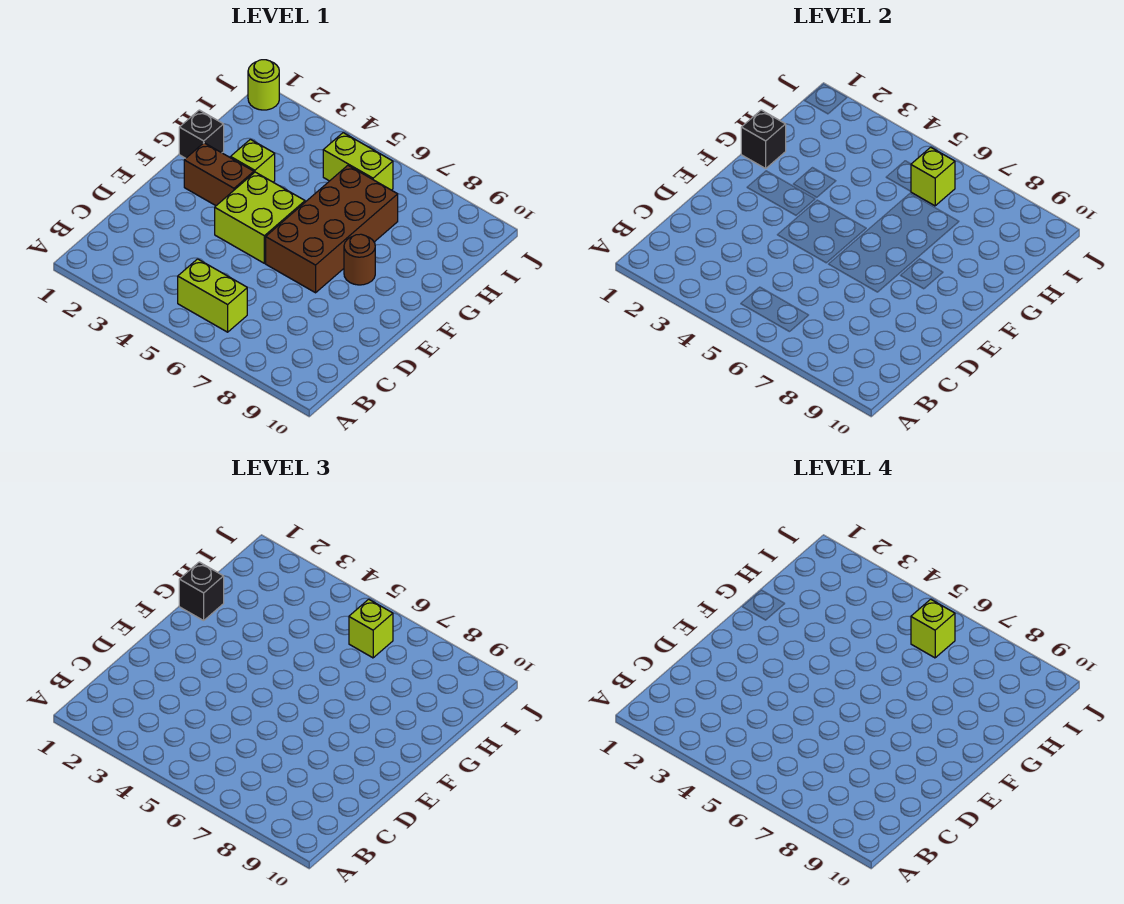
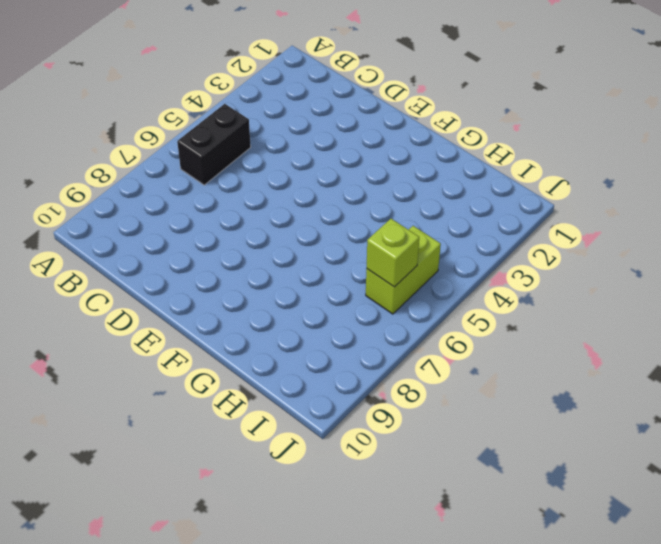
black 1x2 brick [177,104,251,185] -> lime 1x2 brick [178,259,247,332]
none -> lime 2x2 brick [215,172,305,263]
none -> brown 2x4 brick [266,166,398,293]
none -> brown 1x2 brick [184,143,254,206]

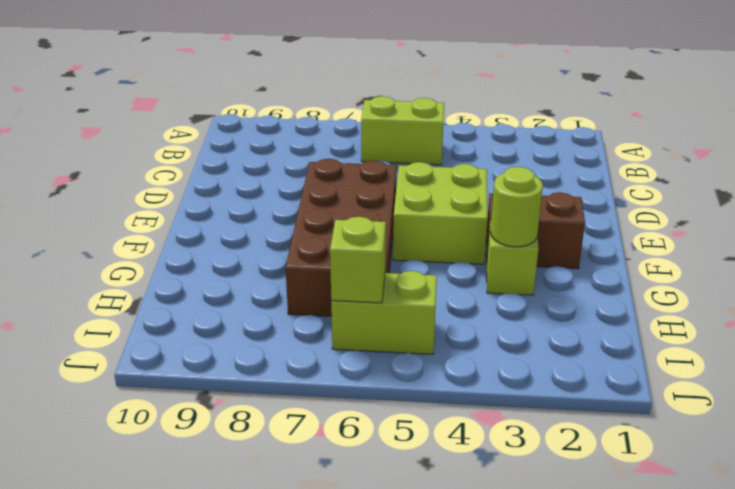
lime 1x1 round brick [490,167,543,247] -> lime 1x1 round brick moved to [248,60,279,110]
none -> brown 1x1 round brick [344,234,375,285]
none -> black 1x1 brick [179,110,224,158]
none -> black 1x1 brick [741,110,786,168]

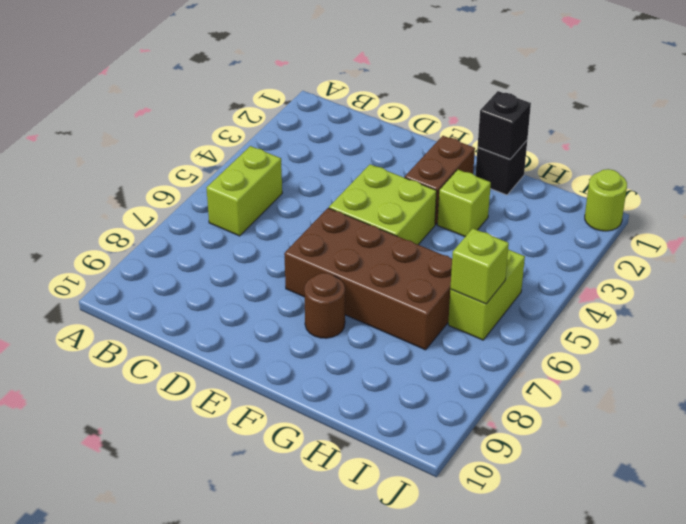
none -> black 1x1 brick [179,562,224,620]
none -> lime 1x1 brick [349,599,393,658]
none -> lime 1x1 brick [911,599,955,658]

